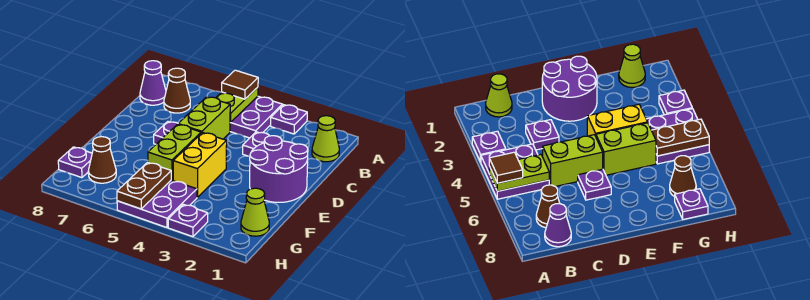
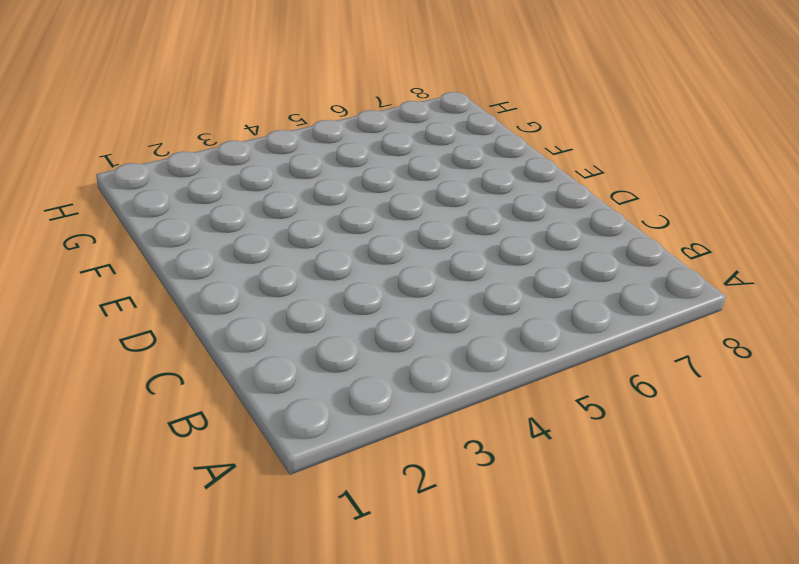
none -> purple 1x1 plate [271,105,307,134]
none -> purple 2x2 plate [230,96,283,138]
none -> lime 1x1 cone [312,116,339,162]

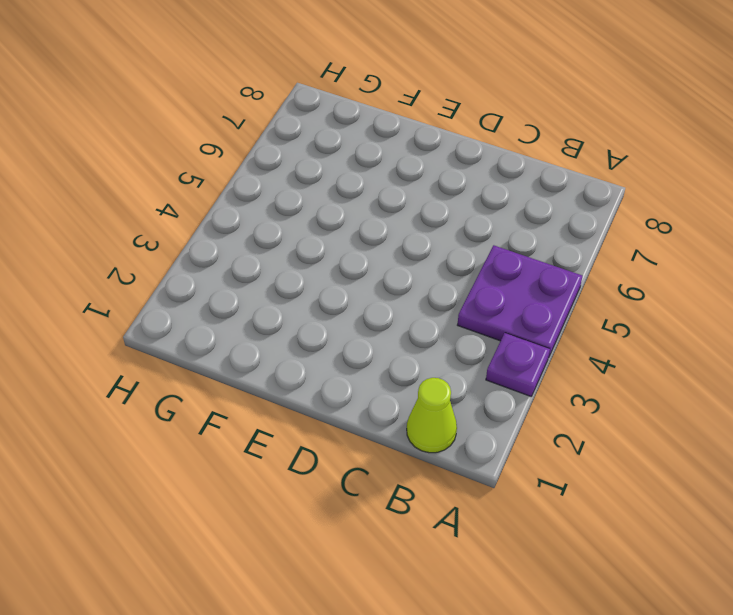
none -> brown 1x1 cone [164,68,190,113]
none -> purple 1x1 cone [140,61,166,105]
none -> purple 1x1 plate [243,132,269,156]

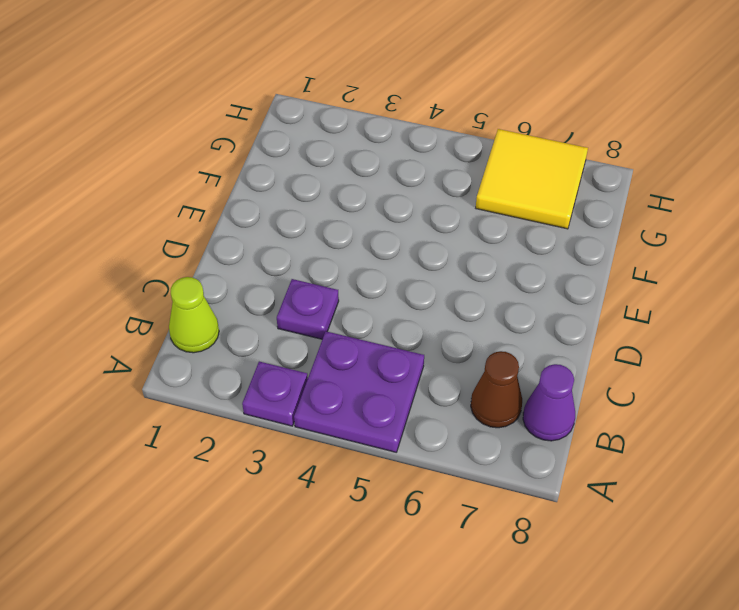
yellow 2x2 tile [476,129,588,229] -> brown 1x1 cone [88,137,116,183]
none -> lime 1x2 brick [178,97,230,139]
none -> purple 2x2 round brick [250,136,308,202]
none -> purple 1x1 plate [154,122,178,144]

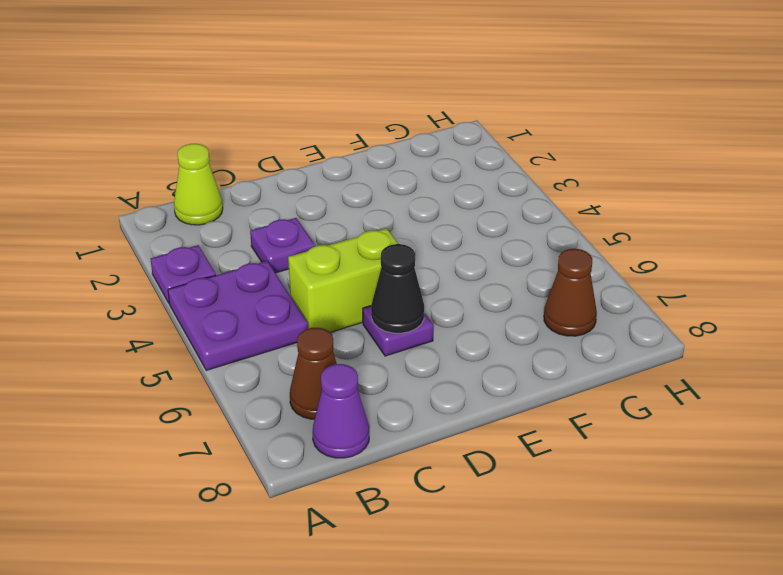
black 1x1 cone [371,244,424,333] -> none
none -> purple 2x2 round brick [250,136,308,202]
none -> yellow 1x2 brick [173,133,227,197]
none -> lime 1x2 brick [148,124,201,181]

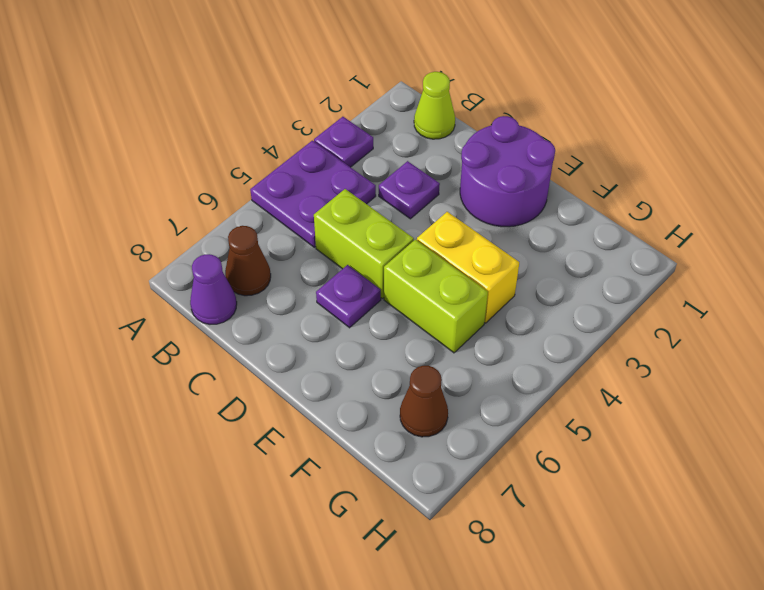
none -> lime 1x1 cone [241,188,269,236]
none -> purple 2x2 plate [117,180,197,227]
none -> purple 1x1 plate [58,147,92,178]

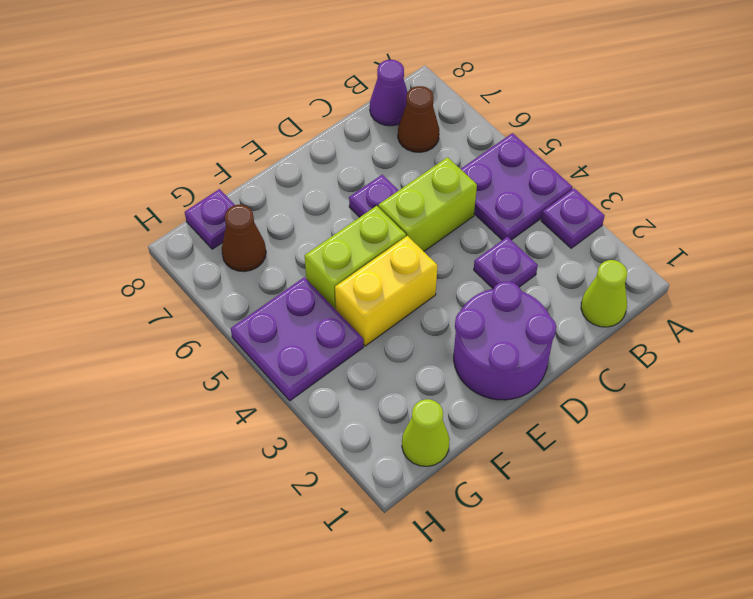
none -> purple 1x1 plate [168,204,208,237]
none -> lime 1x2 plate [216,87,258,122]
none -> brown 1x2 plate [117,163,171,209]

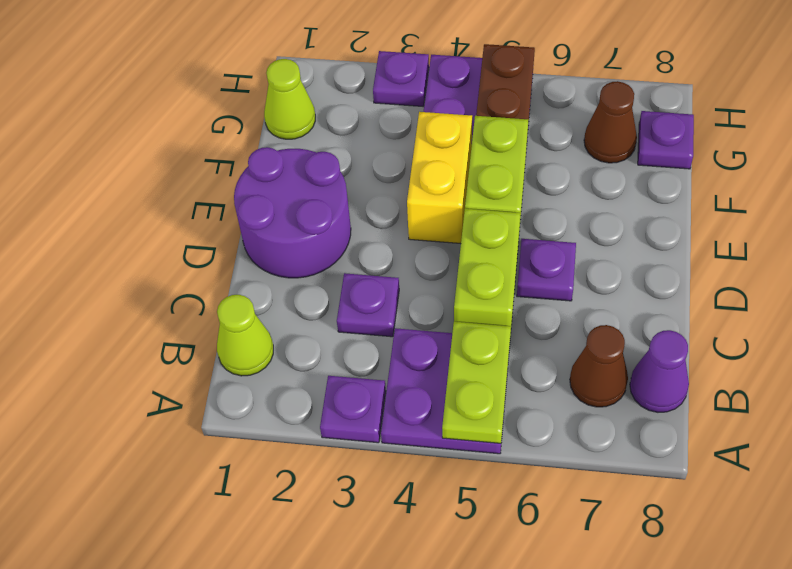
none -> brown 1x1 tile [222,70,258,99]

